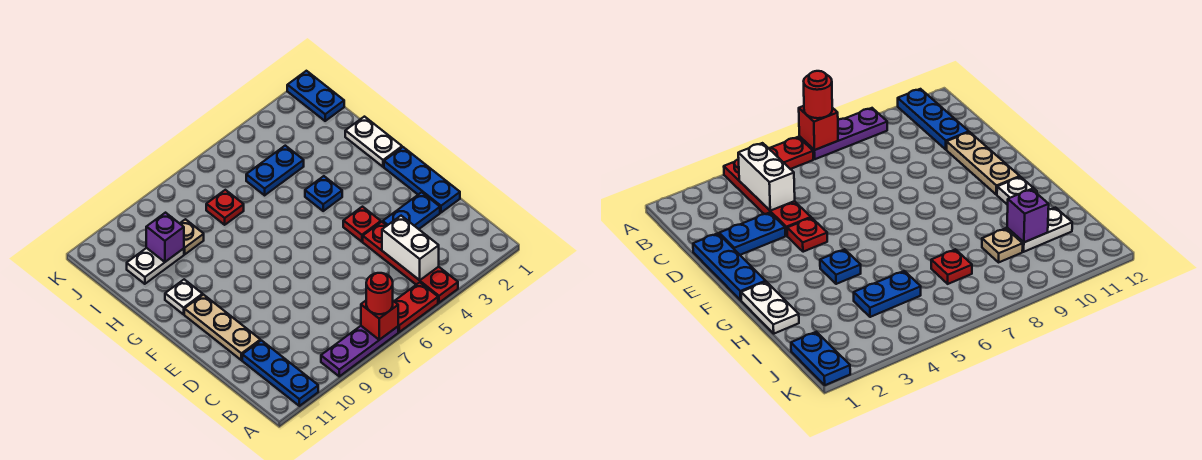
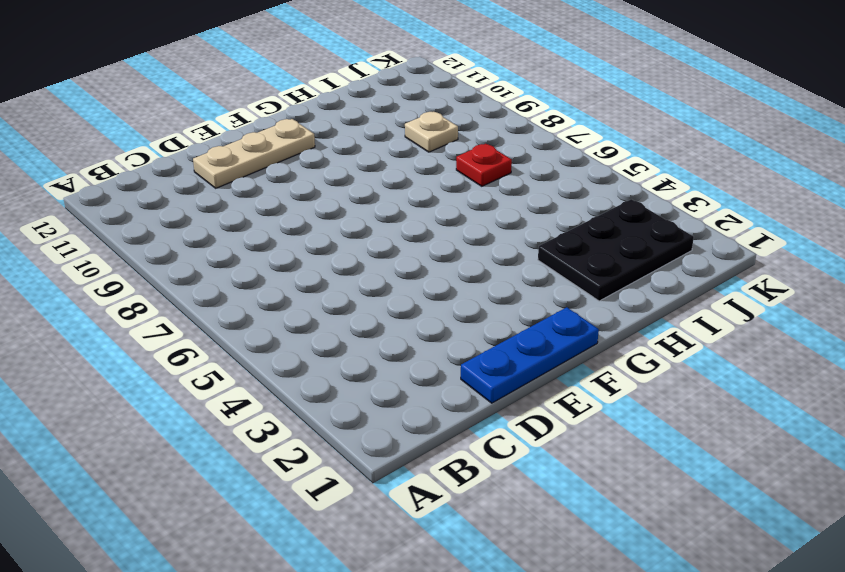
black 2x3 plate [538,199,694,301] -> none
none -> red 1x4 plate [363,222,458,303]
none -> red 1x2 plate [394,282,438,332]
none -> purple 1x3 plate [321,326,398,376]

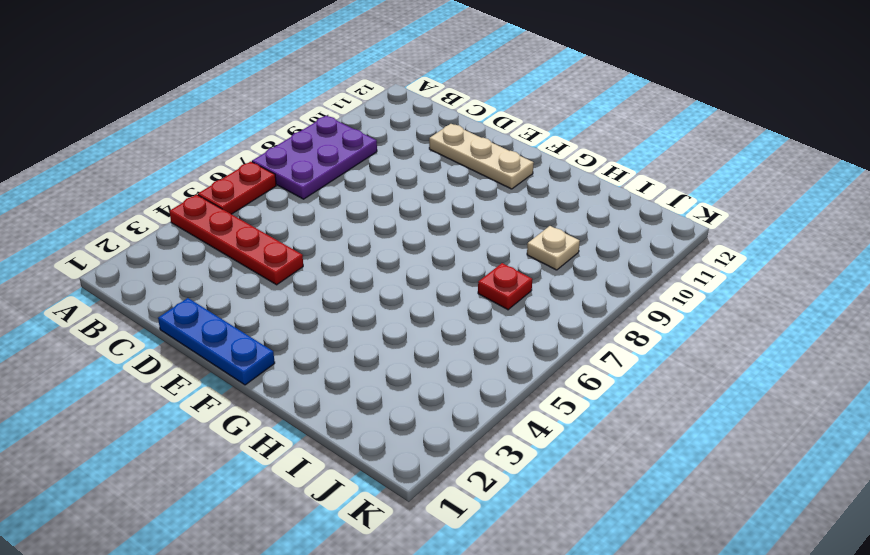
purple 2x3 plate [252,116,377,199] -> purple 1x3 plate [321,326,398,376]
none -> blue 1x3 plate [242,340,318,406]
none -> blue 1x2 plate [383,192,440,229]
none -> red 1x1 plate [343,207,381,242]

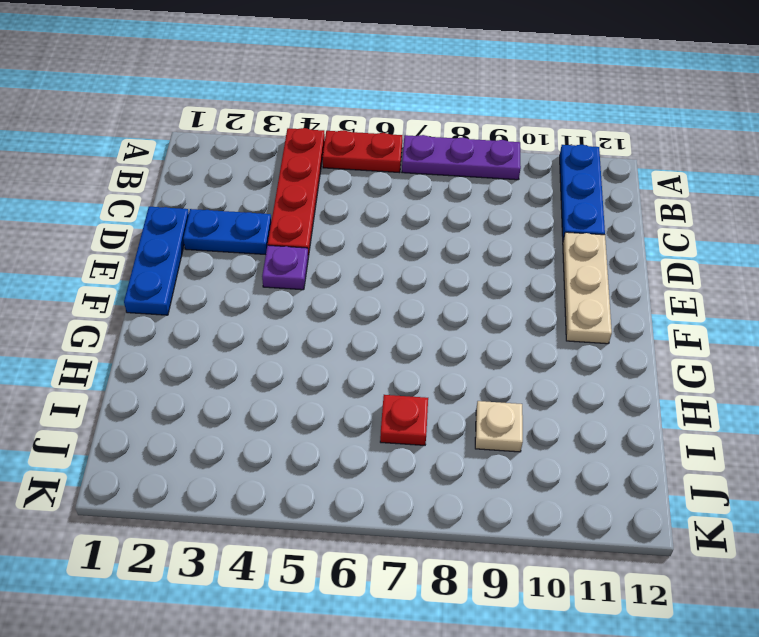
purple 1x1 plate [262,245,308,290] -> red 1x1 plate [343,207,381,242]
none -> white 1x2 plate [345,117,402,167]
none -> blue 1x1 plate [305,176,342,211]
none -> white 1x1 plate [165,279,203,314]

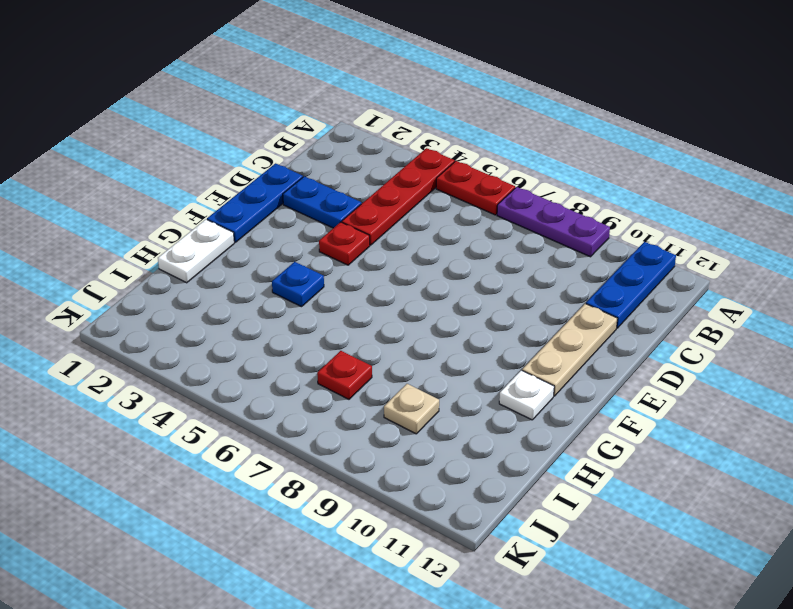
none -> blue 1x2 plate [246,146,304,195]
none -> white 1x2 plate [127,248,184,284]
none -> blue 1x2 plate [287,71,344,121]

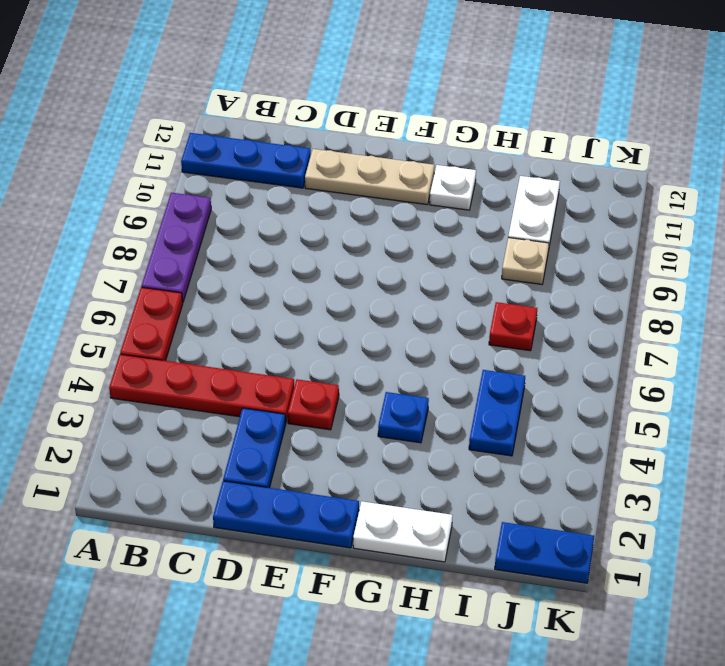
none -> red 1x1 brick [361,301,398,340]
none -> white 1x2 brick [382,216,439,280]
none -> purple 1x1 brick [146,213,184,262]

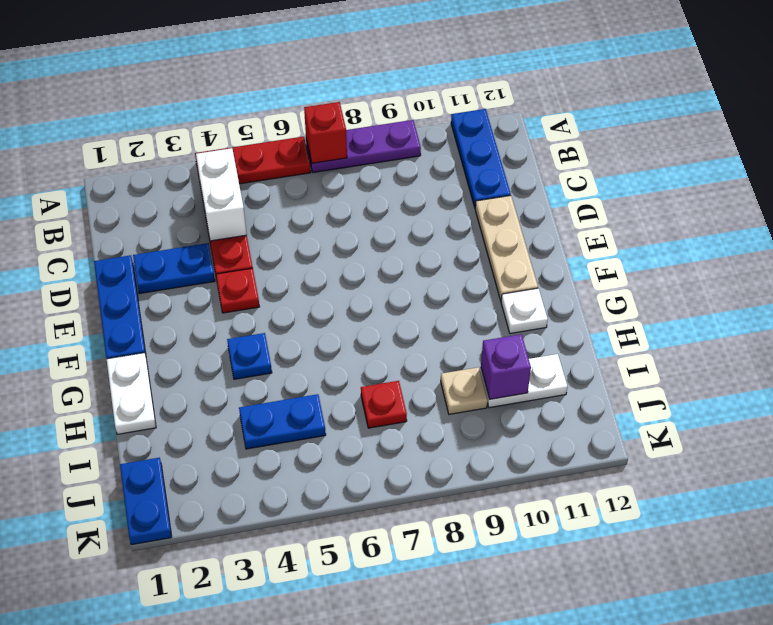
none -> red 1x1 round brick [366,273,393,314]

